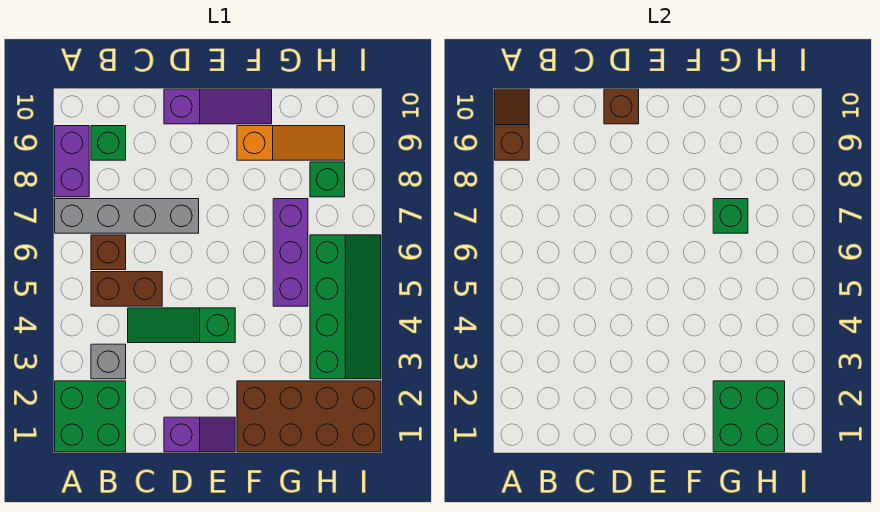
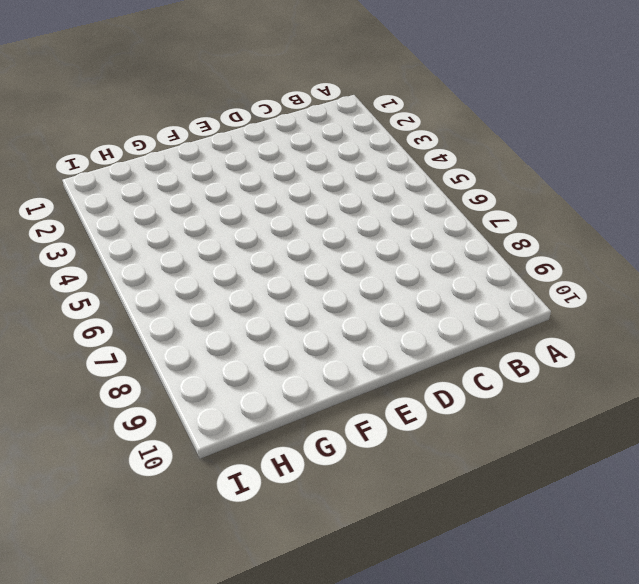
none -> green 2x2 brick [55,381,126,452]
none -> grey 1x4 brick [55,199,199,233]
none -> purple 1x2 brick [55,126,89,197]

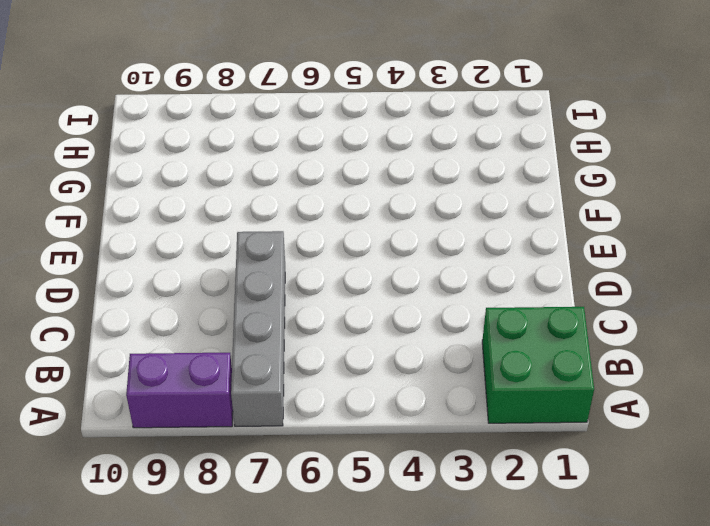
none -> grey 1x1 brick [91,344,126,379]
none -> brown 1x2 brick [91,272,162,306]
none -> brown 1x1 brick [91,235,126,270]

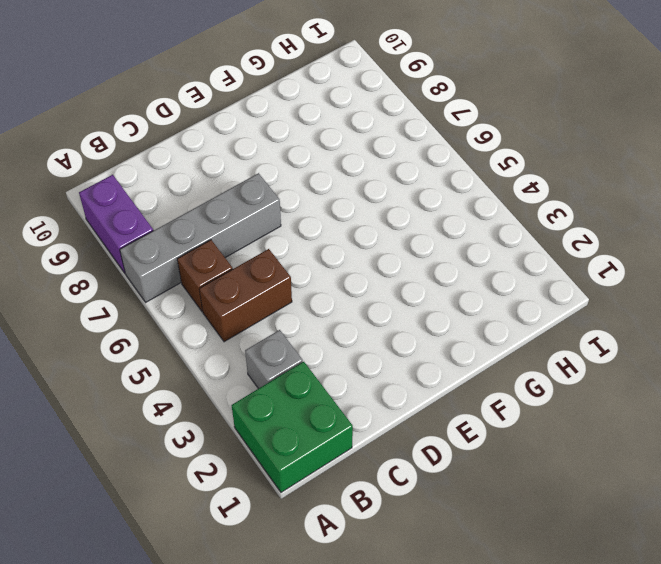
none -> green 1x1 brick [91,126,126,160]
none -> green 1x3 slope [128,308,235,343]
none -> purple 1x2 slope [164,417,235,452]

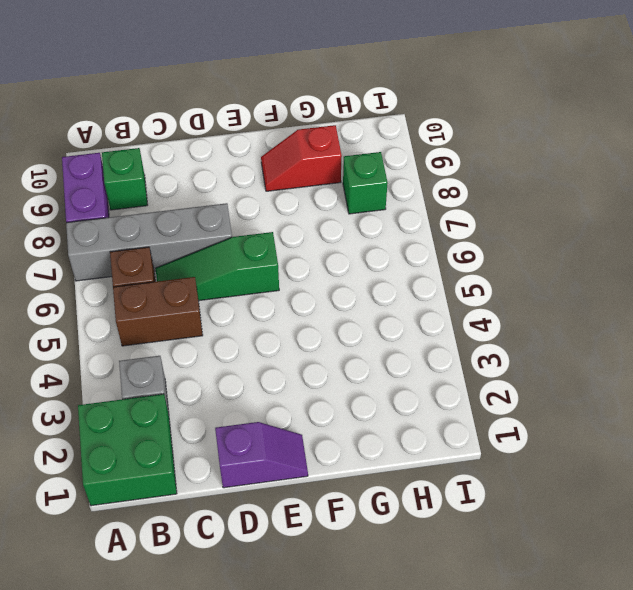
green 1x3 slope [156,232,279,301] -> green 1x3 slope moved to [128,308,235,343]
red 1x2 slope [261,125,342,191] -> orange 1x3 slope [237,126,345,160]
none -> purple 1x3 slope [164,89,272,124]
none -> brown 2x4 brick [237,381,381,452]
none -> purple 1x3 brick [273,199,308,306]

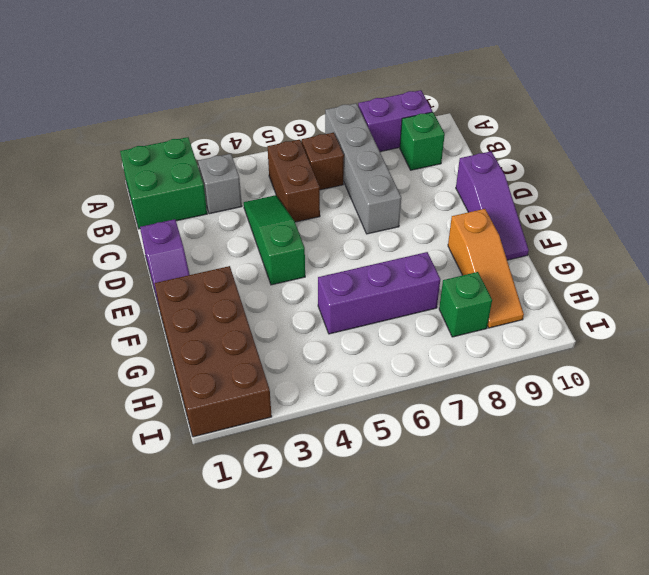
none -> green 2x4 slope [310,235,381,379]
none -> brown 1x2 slope [495,89,529,160]
none -> brown 1x1 brick [604,89,639,124]

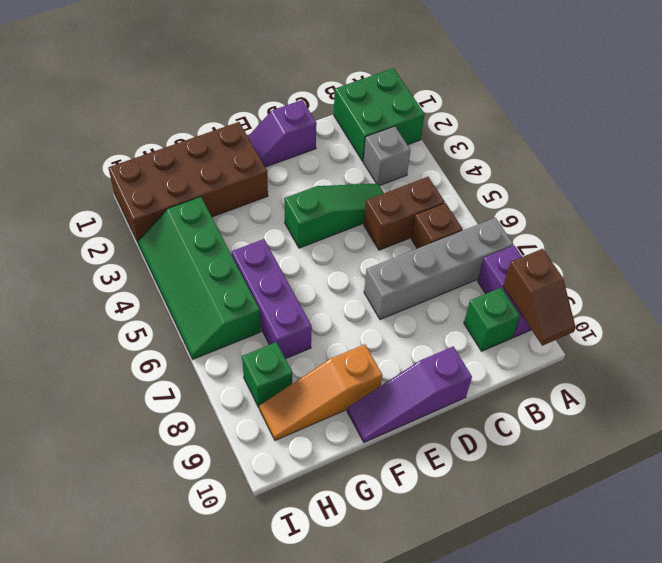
none -> brown 1x1 brick [604,89,639,124]
none -> green 2x2 brick [713,381,785,452]
none -> green 1x1 brick [713,199,748,233]

